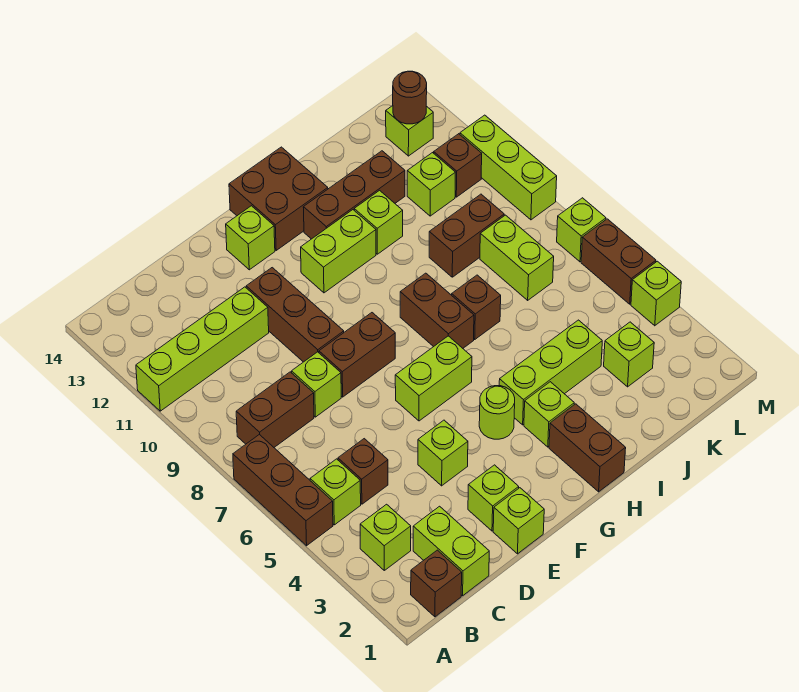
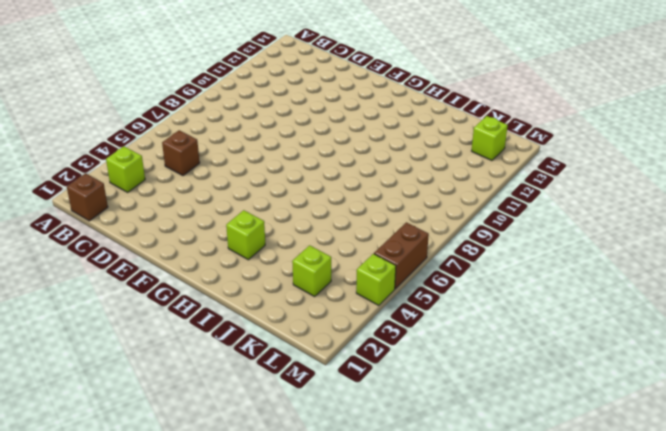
none -> brown 1x3 brick [233,434,333,546]
none -> lime 1x4 brick [136,287,269,411]
none -> lime 1x1 brick [310,459,361,525]
none -> brown 1x2 brick [236,372,314,447]

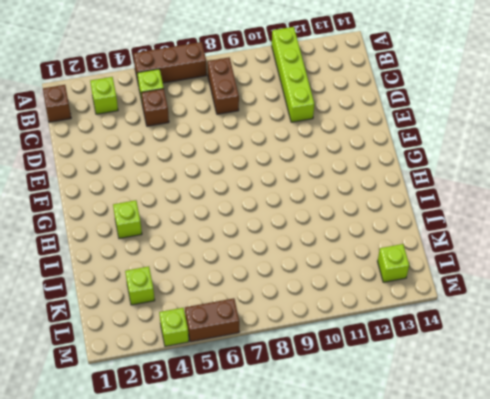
none -> lime 1x2 brick [413,506,489,596]
none -> lime 1x1 brick [292,352,341,417]
none -> lime 1x1 brick [493,488,544,554]
none -> lime 1x1 brick [468,465,519,531]

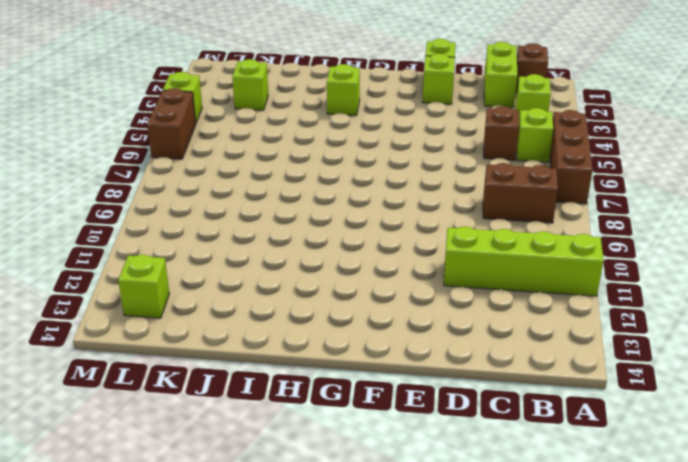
none -> lime 1x1 brick [292,352,341,417]
none -> lime 1x1 brick [418,420,468,486]
none -> brown 1x2 brick [319,313,395,397]
none -> brown 1x3 brick [246,268,344,362]

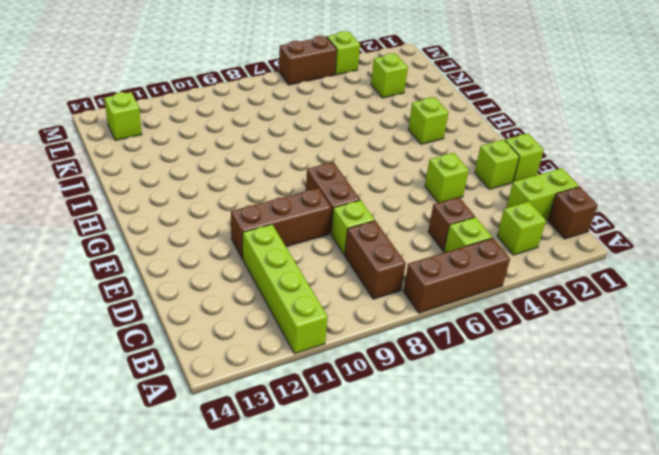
none -> lime 1x2 brick [395,336,472,421]
none -> lime 1x1 brick [226,206,275,270]
none -> lime 1x1 round brick [479,386,515,439]
none -> lime 1x2 brick [301,210,376,293]

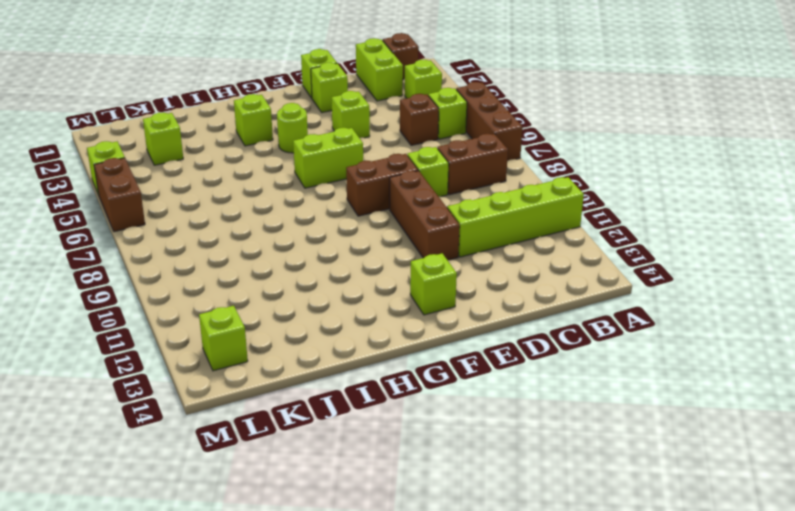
none -> lime 1x2 brick [301,210,376,293]
none -> brown 2x2 brick [229,147,328,250]
none -> brown 1x2 brick [549,404,626,492]
none -> lime 1x3 brick [499,320,602,425]

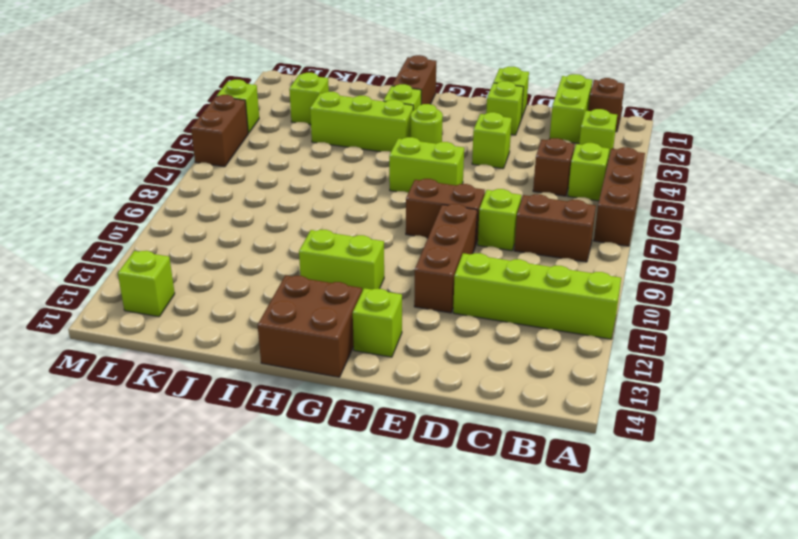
none -> brown 1x2 brick [400,273,474,348]
none -> brown 1x3 brick [303,151,405,239]
none -> brown 1x1 brick [452,275,501,339]
none -> lime 1x1 brick [354,190,403,254]

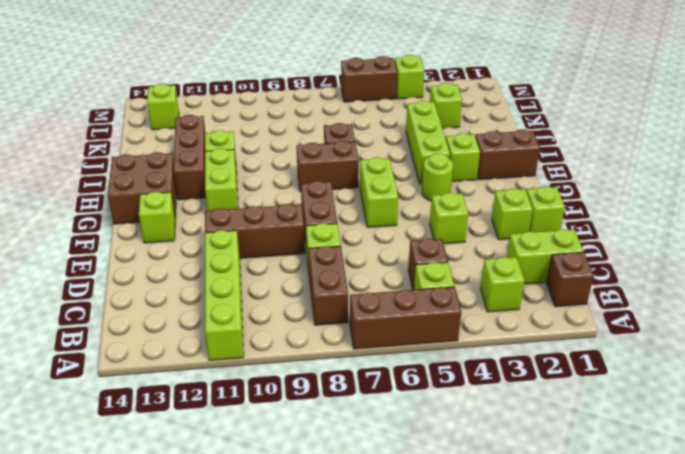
none -> brown 1x2 brick [429,194,504,277]
none -> lime 1x2 brick [480,215,554,300]
none -> lime 1x1 brick [407,153,455,216]
none -> brown 1x1 brick [434,134,482,197]

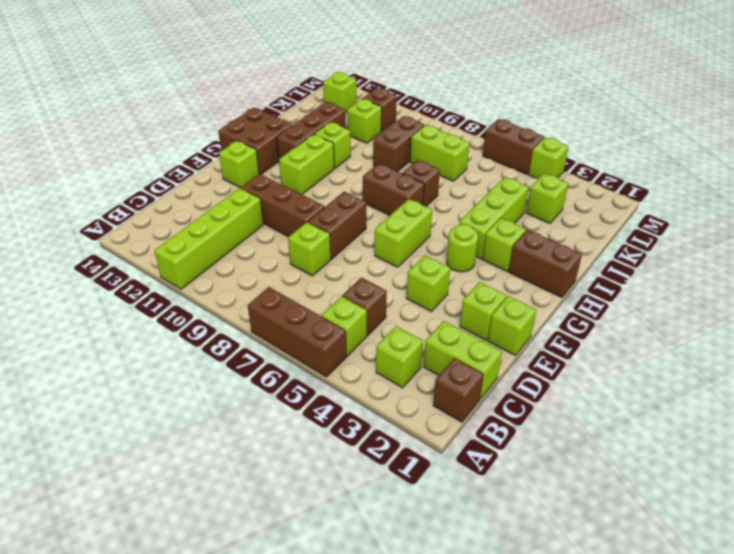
none -> brown 1x2 brick [236,372,314,447]
none -> lime 1x1 brick [557,198,606,262]
none -> lime 1x3 brick [460,115,557,220]
none -> brown 1x1 round brick [393,71,427,124]

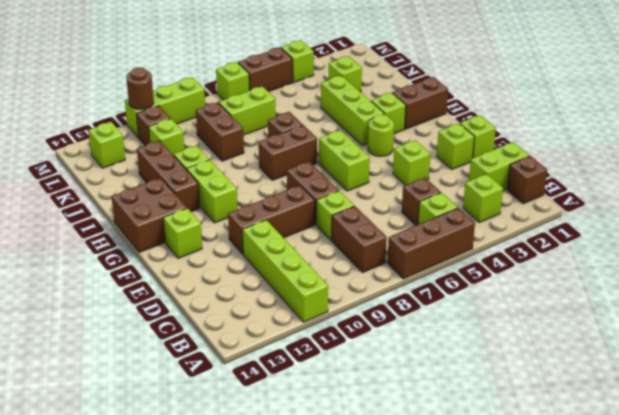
brown 1x1 round brick [126,67,154,110] -> brown 1x1 round brick moved to [393,71,427,124]

